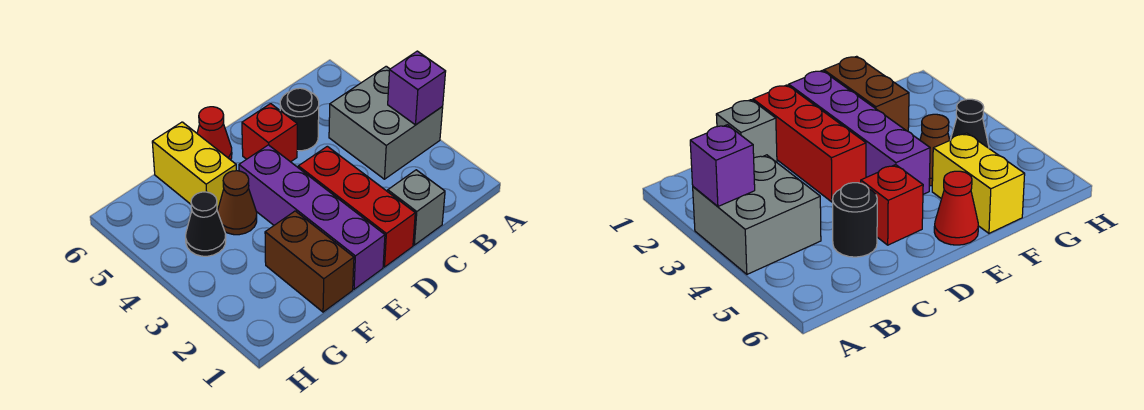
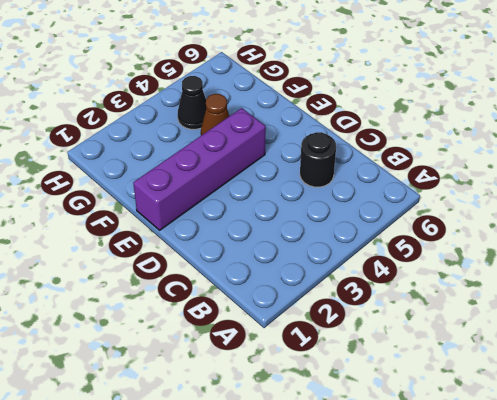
none -> grey 2x2 brick [329,66,443,179]
none -> grey 1x1 brick [388,170,445,245]
none -> red 1x3 brick [298,146,415,267]

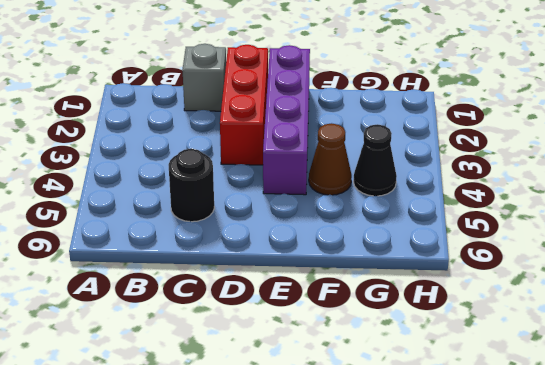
none -> grey 2x2 brick [329,66,443,179]
none -> red 1x1 brick [242,104,297,162]
none -> red 1x1 cone [197,107,232,160]

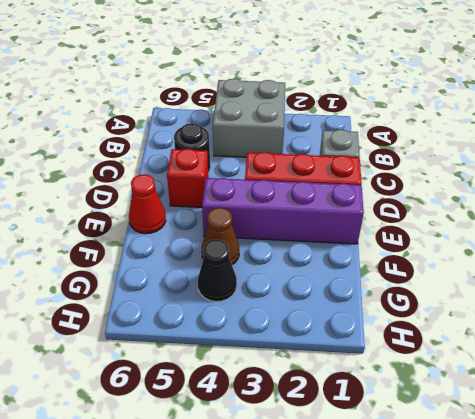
none -> brown 1x2 brick [265,211,354,312]
none -> yellow 1x2 brick [152,122,236,211]
none -> purple 1x1 brick [388,51,446,125]

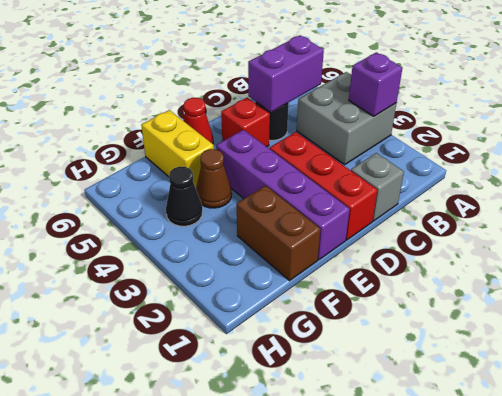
purple 1x2 brick [248,35,324,112] -> none

